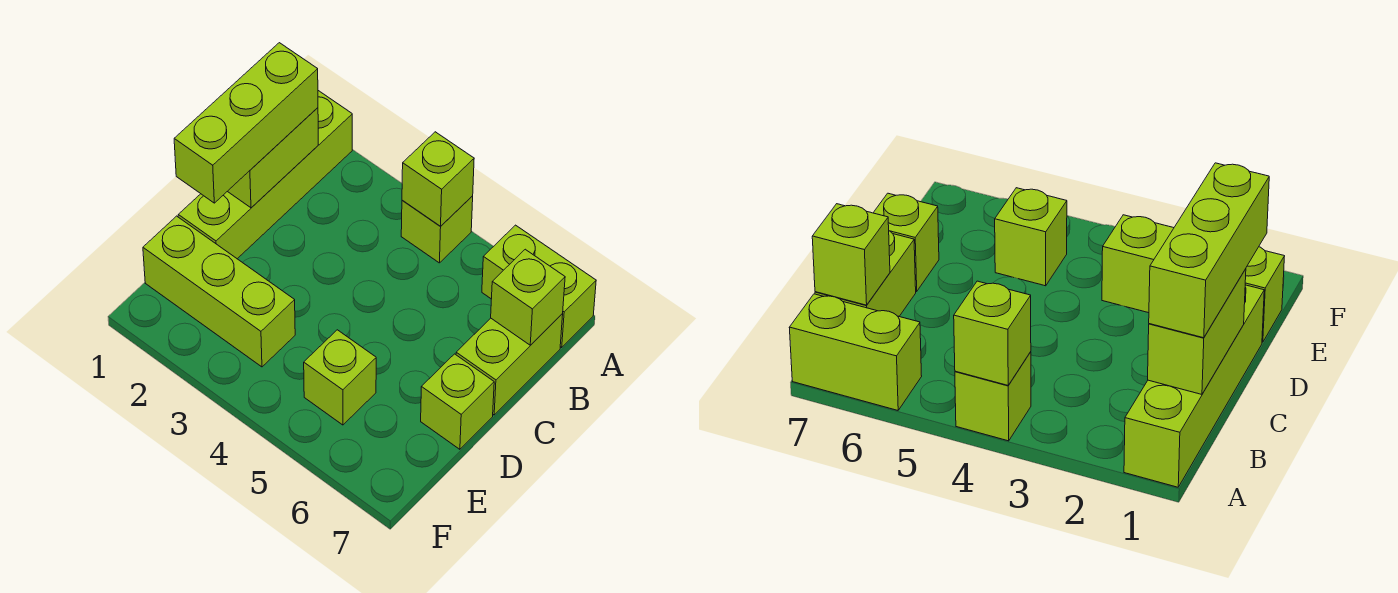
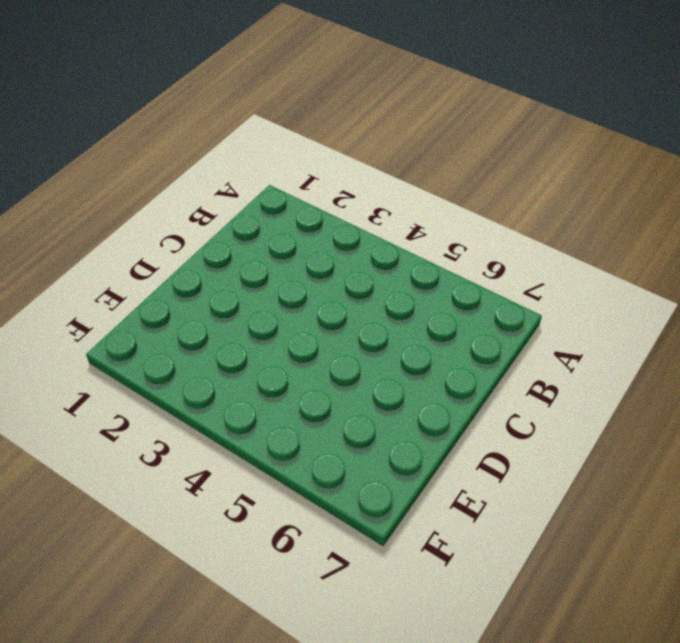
none -> lime 1x4 brick [178,91,352,259]
none -> lime 1x1 brick [401,196,473,263]

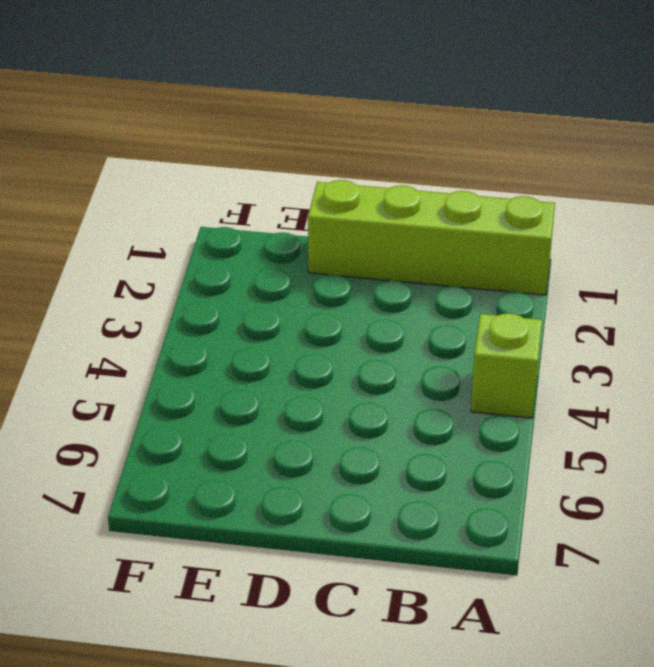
none -> lime 1x2 brick [482,225,596,347]
none -> lime 1x2 brick [456,314,563,415]

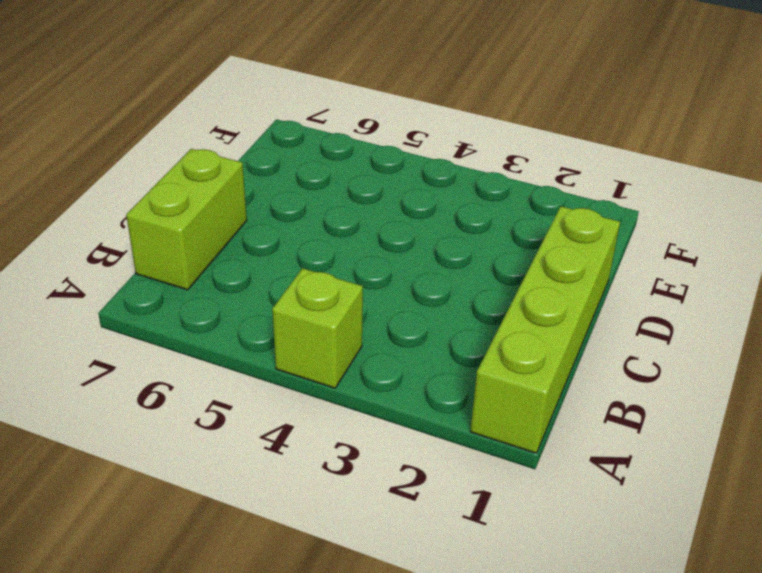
none -> lime 1x2 brick [482,225,596,347]
none -> lime 1x1 brick [421,354,494,449]

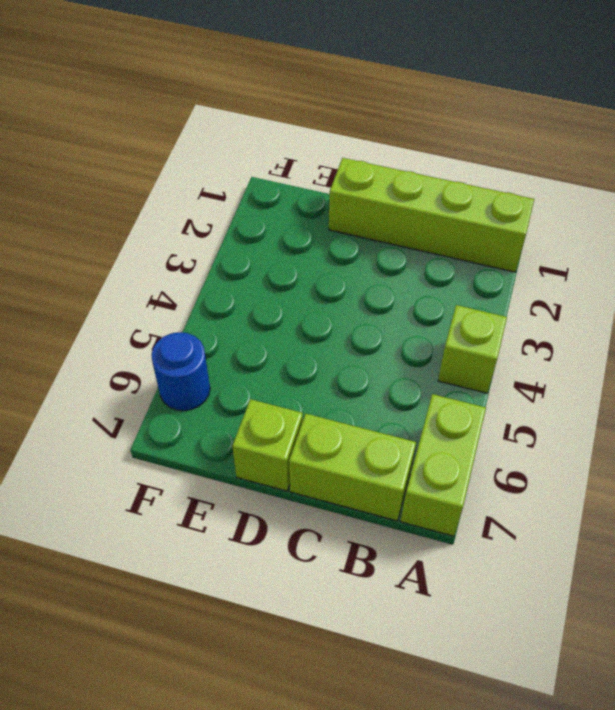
blue 1x1 round brick [151,332,210,411] -> none
none -> lime 1x3 brick [143,216,295,367]
none -> lime 1x1 brick [304,330,376,425]

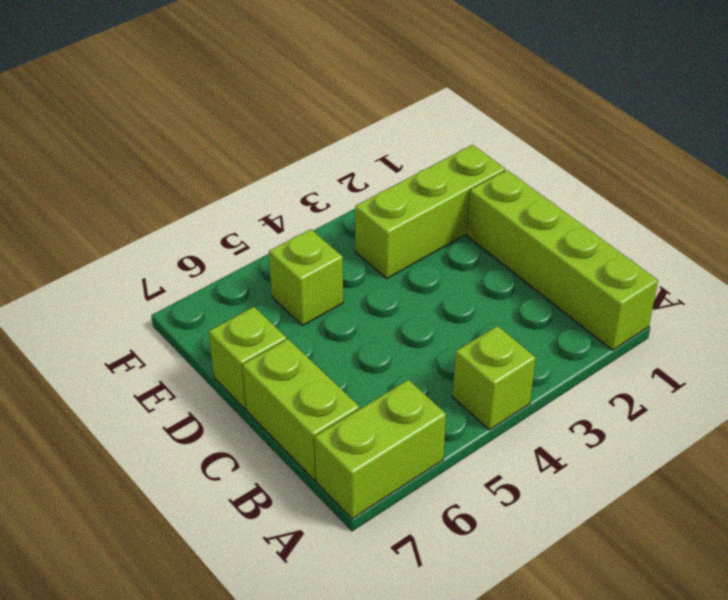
none -> lime 1x1 brick [402,132,474,226]
none -> lime 1x2 brick [227,108,318,208]

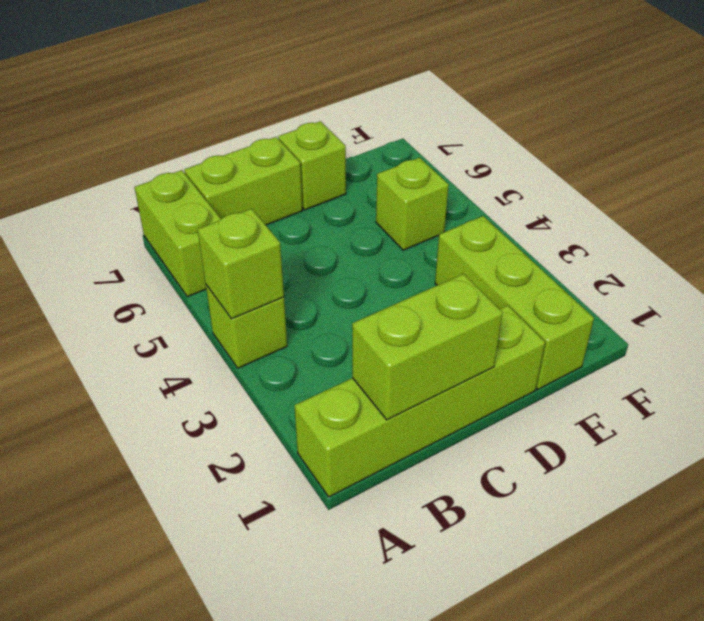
none -> lime 1x1 brick [491,249,565,345]
none -> lime 1x3 brick [174,43,318,203]

